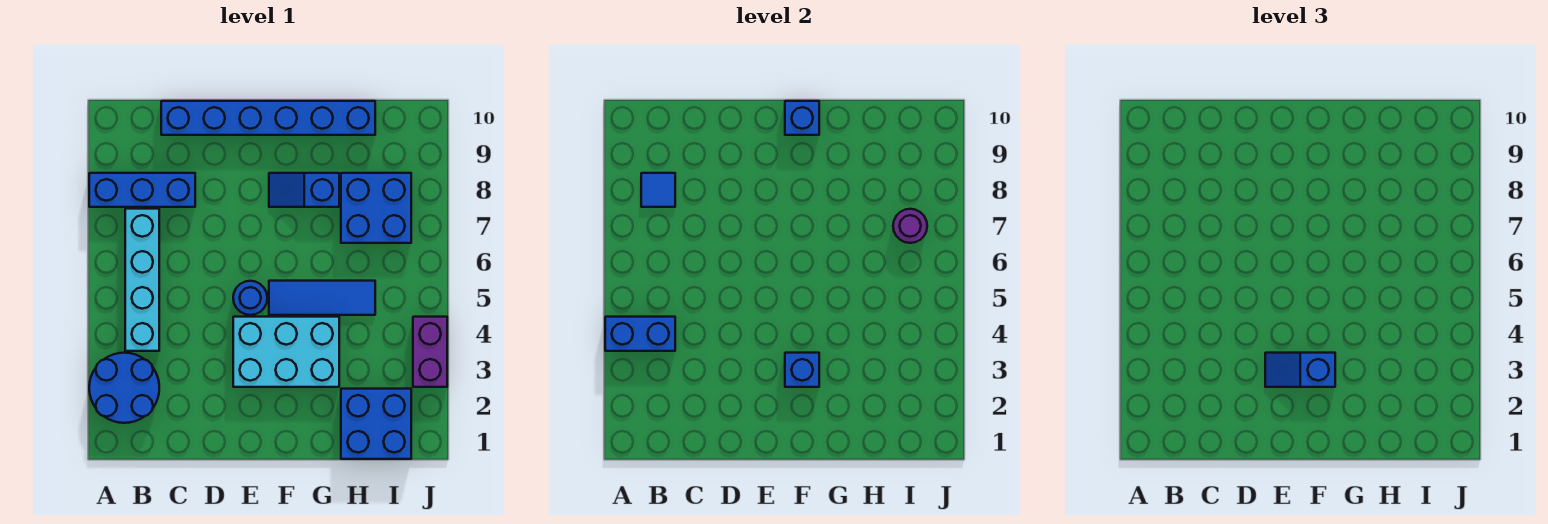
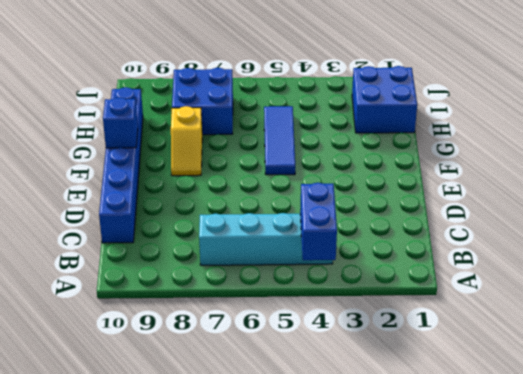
yellow 1x2 slope [171,106,202,176] -> blue 1x2 slope [269,173,339,207]
none -> blue 2x2 round brick [89,353,159,423]
none -> blue 1x3 brick [89,173,195,207]
none -> cyan 2x3 brick [233,317,339,387]

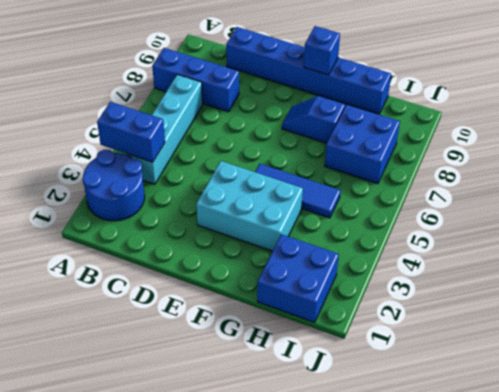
none -> blue 1x1 round brick [233,281,267,315]
none -> purple 1x2 brick [413,317,447,387]
none -> blue 1x1 tile [641,173,675,207]

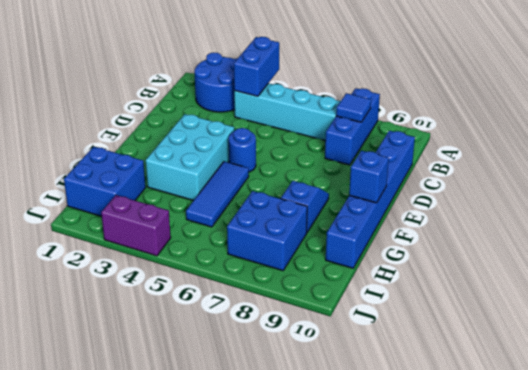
none -> blue 1x1 brick [785,353,819,387]
none -> purple 1x1 round brick [893,209,927,243]
none -> blue 1x2 slope [1265,353,1335,387]

